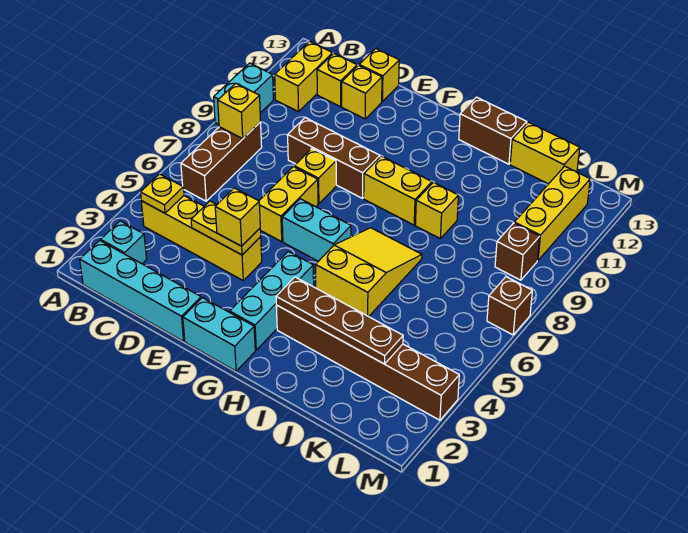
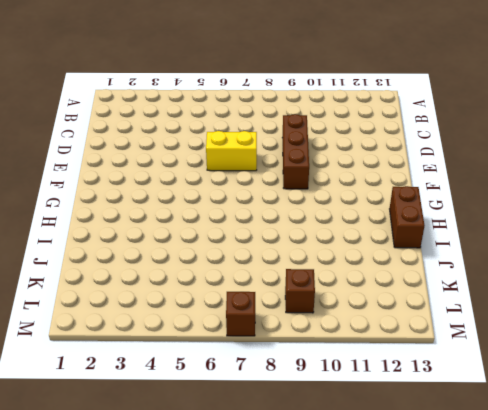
none -> cyan 1x2 brick [214,63,273,124]
none -> cyan 1x4 brick [80,240,201,341]
none -> cyan 1x1 brick [101,221,147,264]

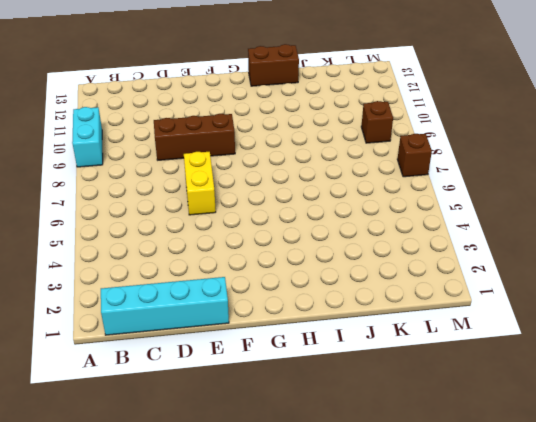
none -> cyan 1x1 brick [101,221,147,264]
none -> yellow 1x4 brick [141,196,262,280]
none -> brown 1x3 brick [181,122,262,201]

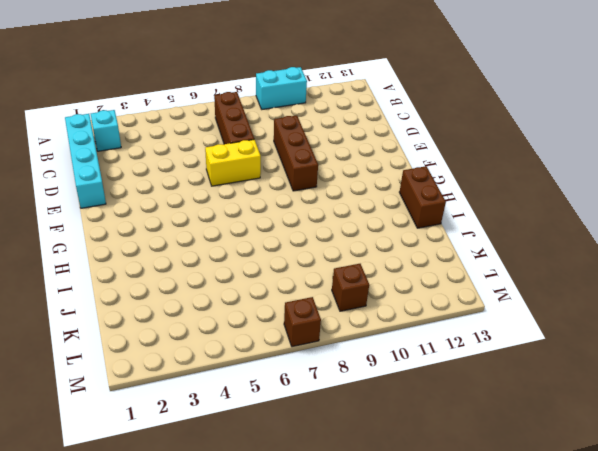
brown 1x3 brick [214,92,254,144] -> brown 1x3 brick turned to [181,122,262,201]
none -> yellow 1x4 brick [141,196,262,280]
none -> yellow 1x2 brick [275,41,333,112]
none -> yellow 1x1 brick [317,54,357,107]

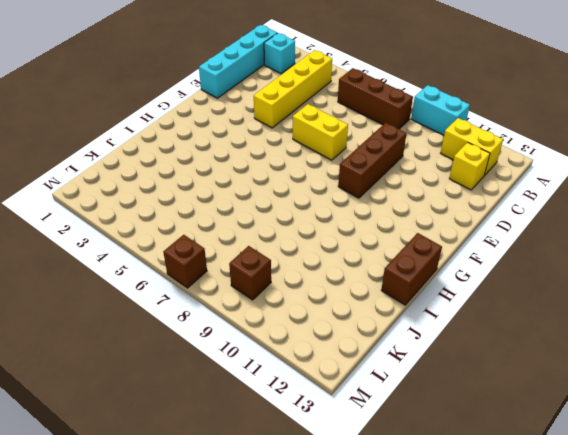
none -> yellow 1x1 brick [342,65,382,119]
none -> yellow 1x1 brick [359,49,399,101]
none -> yellow 1x1 brick [294,149,336,204]

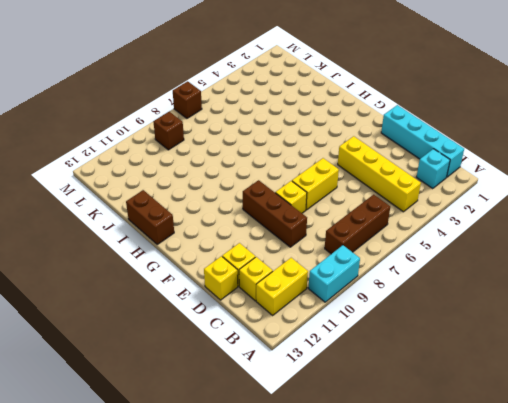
none -> cyan 1x2 brick [183,298,255,371]
none -> cyan 1x2 brick [282,199,351,261]
none -> cyan 1x3 brick [230,251,314,350]

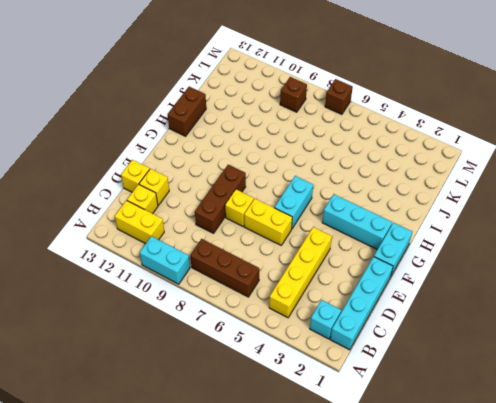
none -> yellow 1x2 brick [364,156,432,225]
none -> brown 1x6 brick [276,305,459,420]
none -> yellow 2x3 slope [315,228,422,317]

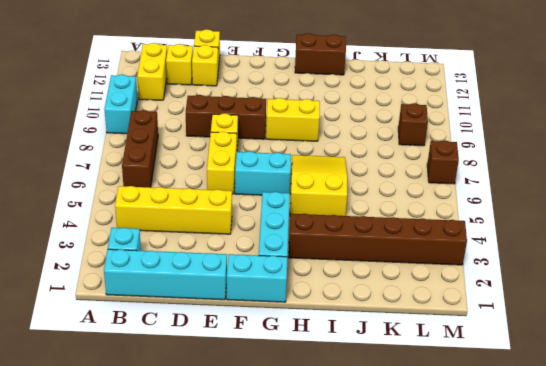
none -> yellow 1x1 brick [415,182,458,238]
none -> yellow 1x2 brick [510,122,580,184]
none -> yellow 1x3 brick [514,166,590,260]

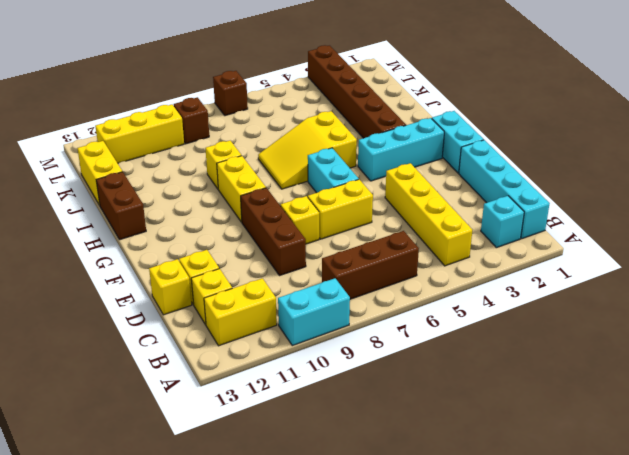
none -> yellow 1x1 plate [141,174,184,213]
none -> yellow 1x1 brick [218,83,261,138]
none -> yellow 1x2 plate [191,201,261,255]

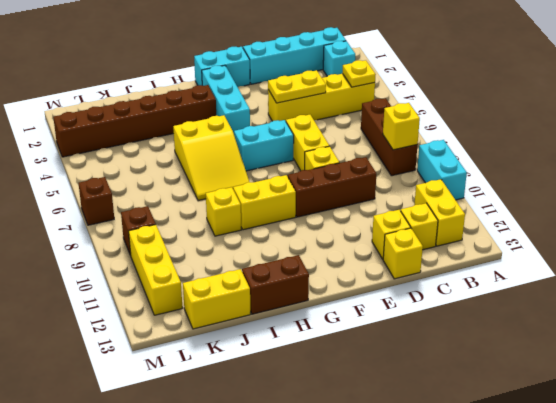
none -> brown 1x4 plate [276,277,403,364]
none -> yellow 1x1 brick [215,188,260,246]

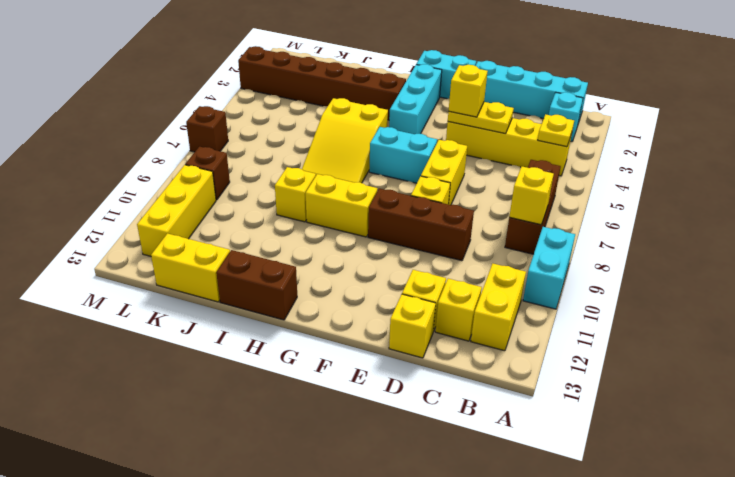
none -> brown 1x4 plate [276,277,403,364]

